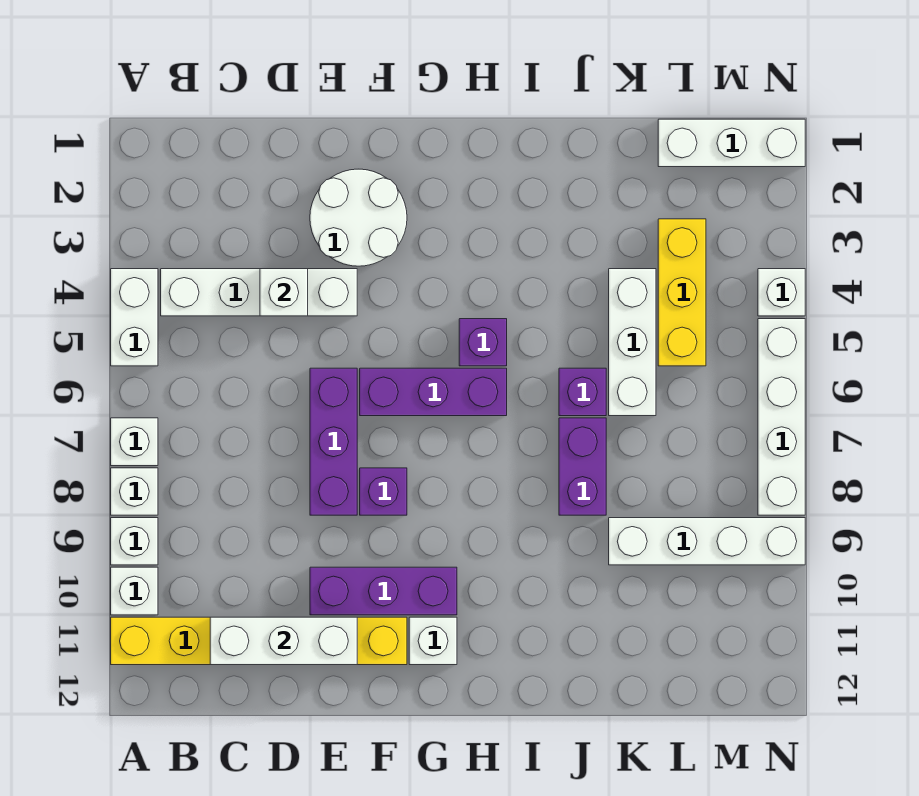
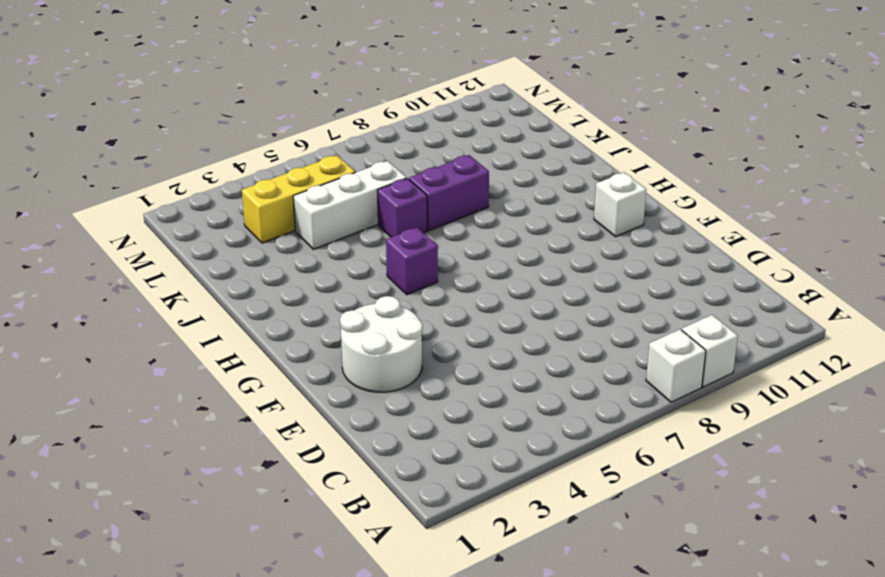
none -> white 1x2 brick [111,269,158,366]
none -> white 1x1 brick [111,418,158,466]
none -> white 1x1 brick [111,567,158,615]

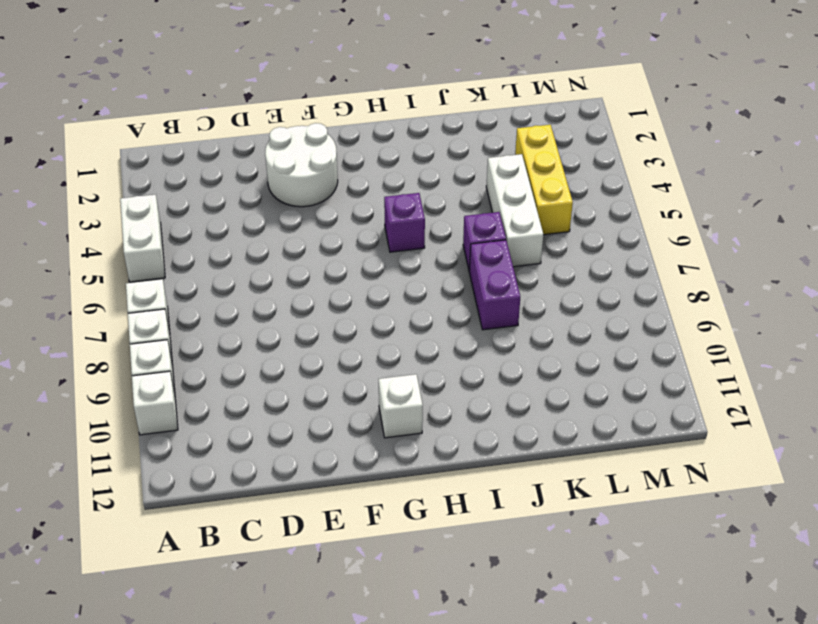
none -> yellow 1x6 brick [111,617,407,665]
none -> white 1x4 brick [161,269,357,316]
none -> purple 1x3 brick [310,368,357,515]

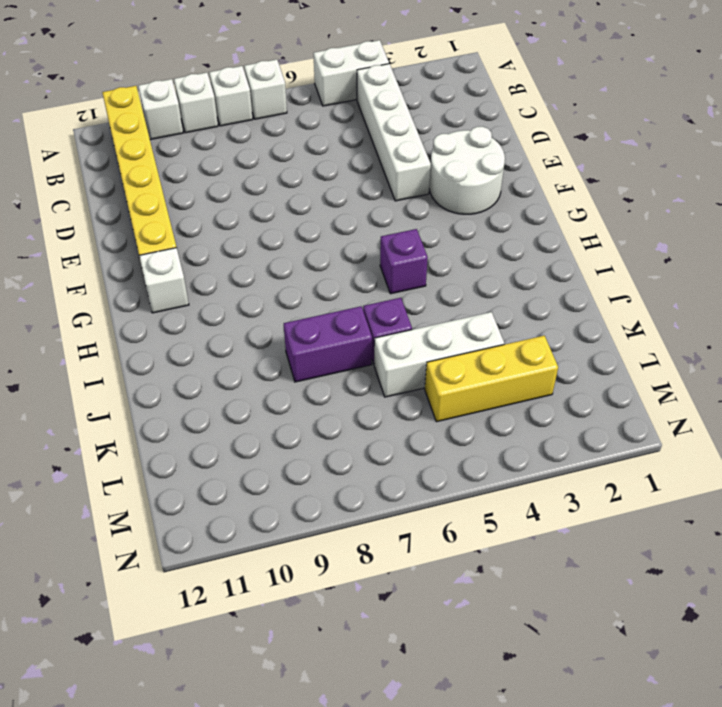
none -> purple 1x3 brick [310,368,357,515]
none -> purple 1x3 brick [310,567,457,615]
none -> purple 1x3 brick [360,368,507,416]

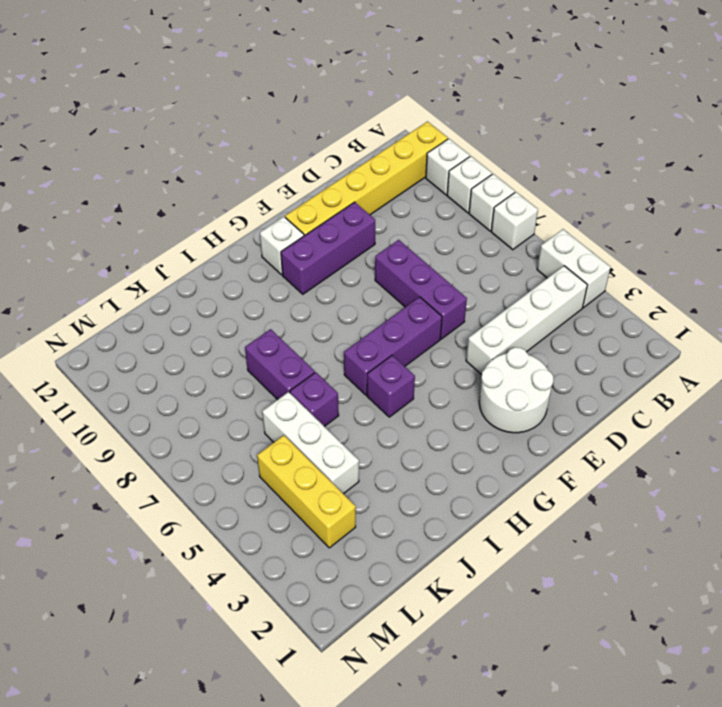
none -> purple 1x1 brick [360,468,407,515]
none -> white 1x4 brick [609,518,805,565]
none -> white 1x3 brick [658,119,805,167]

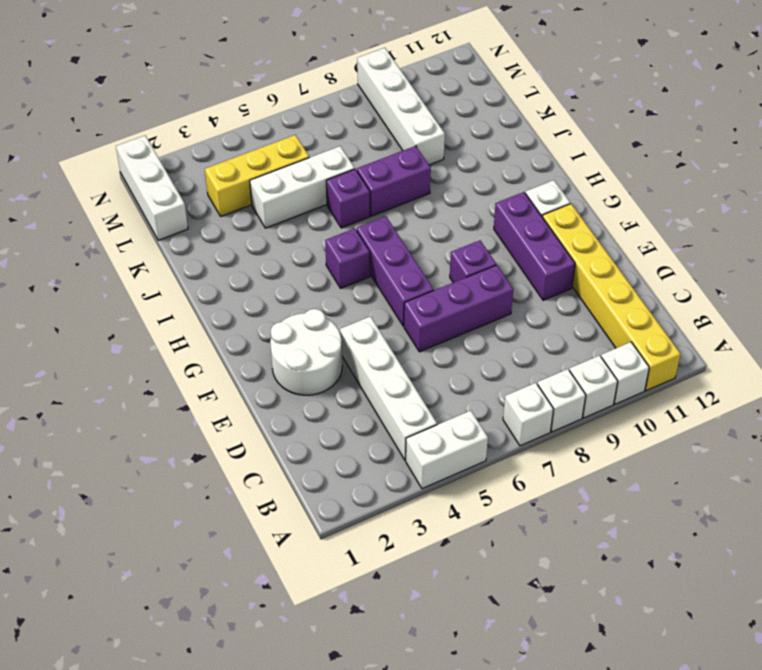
none -> white 1x1 brick [758,269,805,316]
none -> white 1x4 brick [758,319,805,515]
none -> white 1x3 brick [210,617,357,665]

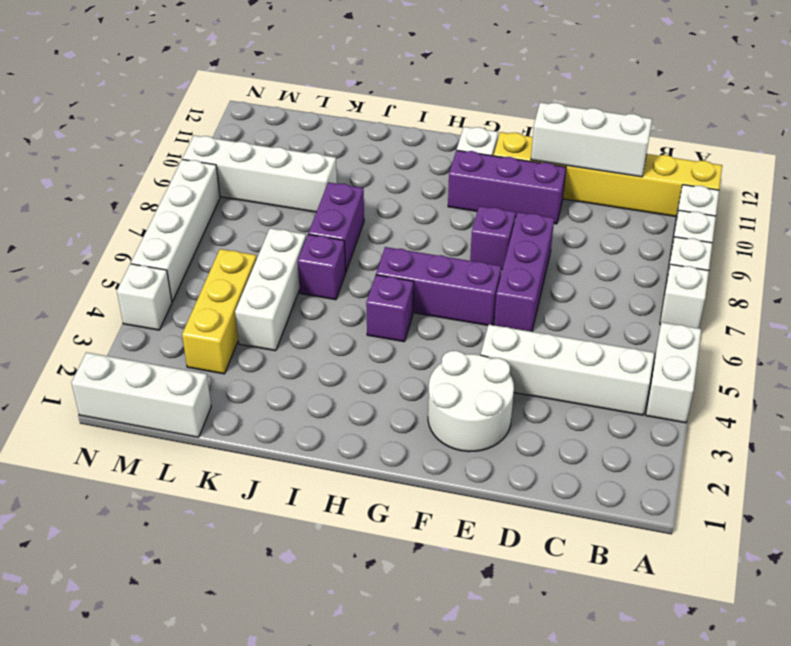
none -> white 1x1 brick [260,269,308,316]

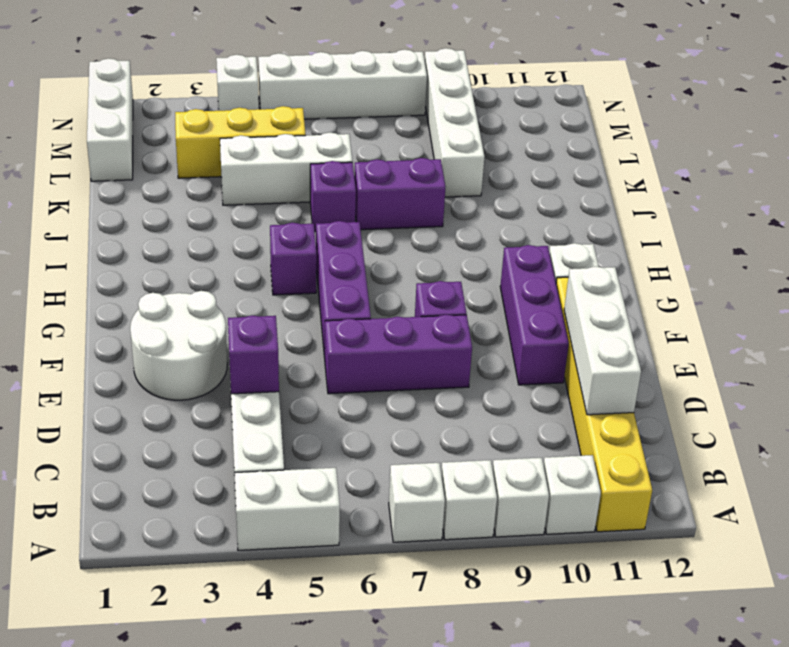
purple 1x1 brick [228,315,279,394] -> white 1x1 brick [260,269,308,316]

